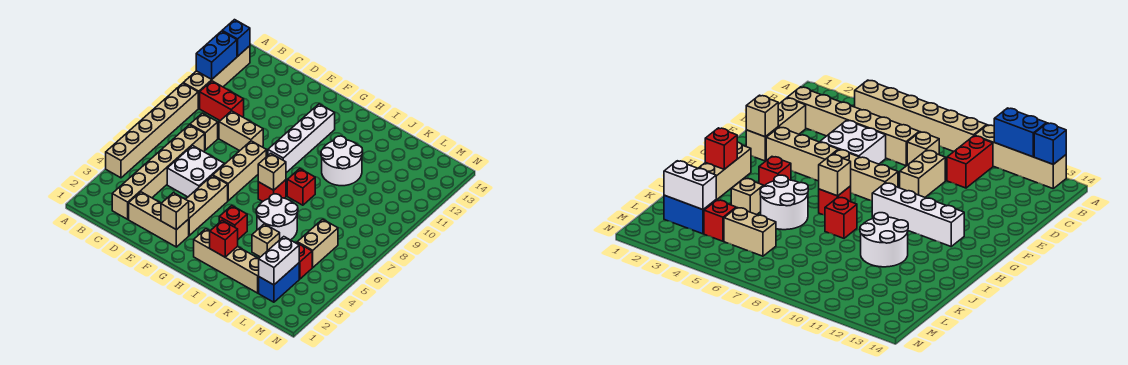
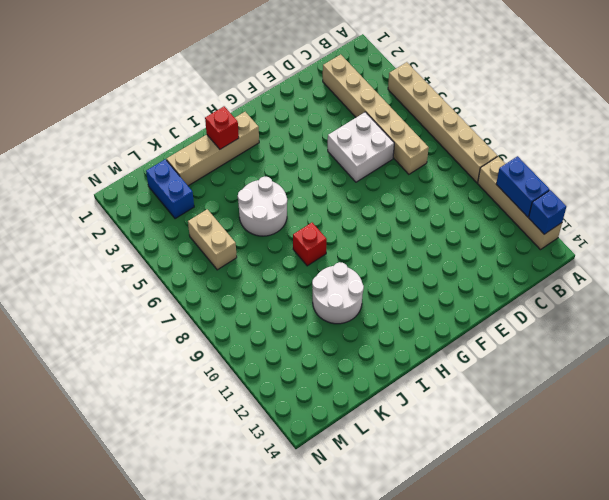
none -> red 1x2 brick [200,81,244,121]
none -> tan 1x1 brick [190,113,218,150]
none -> tan 1x3 brick [129,192,189,247]

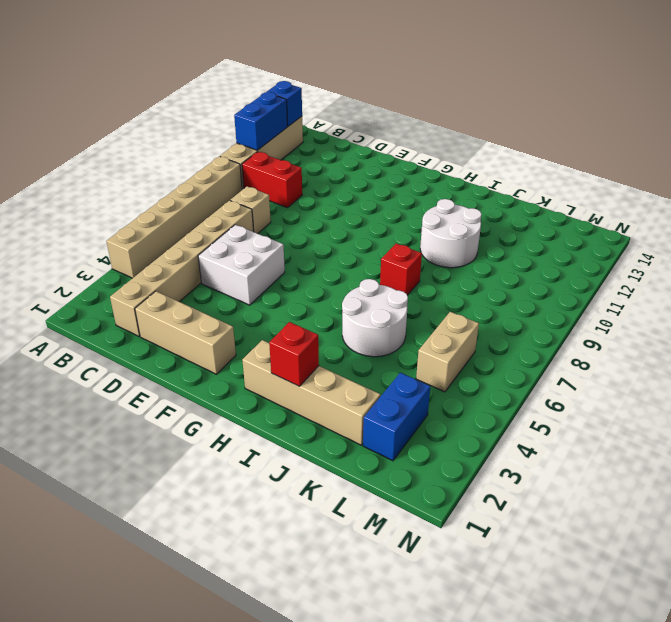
none -> tan 1x2 brick [219,111,263,151]
none -> tan 1x3 brick [186,175,228,235]
none -> tan 1x3 brick [213,141,266,201]

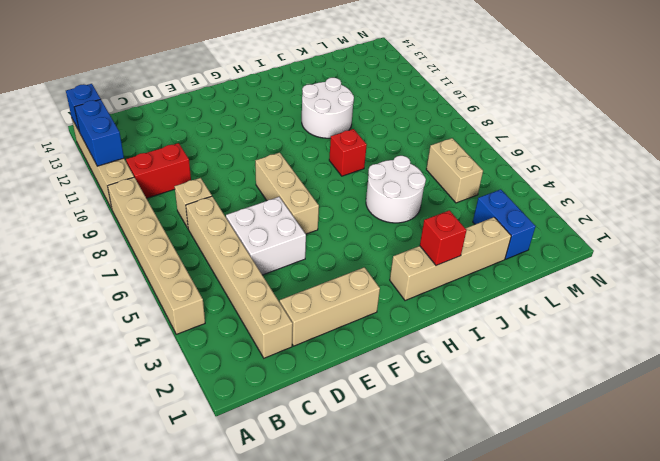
none -> tan 1x2 brick [219,111,263,151]
none -> tan 1x3 brick [186,175,228,235]
none -> white 1x4 brick [268,104,335,173]

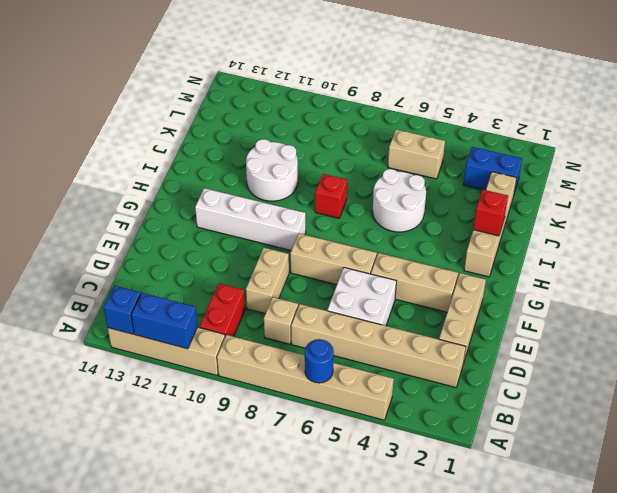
blue 1x1 round brick [305,339,334,383] -> none
none -> red 1x1 brick [219,206,247,239]
none -> red 1x1 brick [258,180,286,202]
none -> tan 1x1 brick [252,224,280,257]

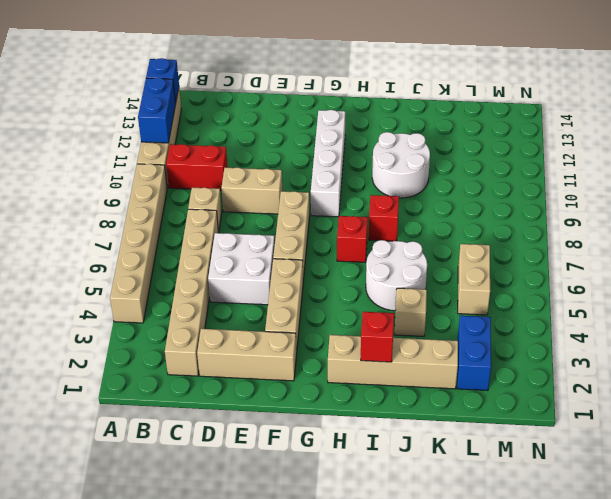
none -> red 1x1 brick [219,206,247,239]
none -> red 1x1 brick [296,242,313,279]
none -> tan 1x1 brick [161,193,189,230]

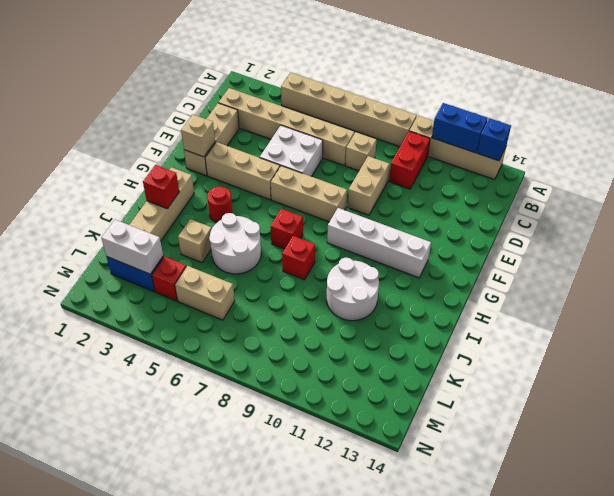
red 1x1 round brick [207,187,233,223] -> red 1x1 brick [219,206,247,239]
none -> tan 1x1 brick [258,153,286,190]

